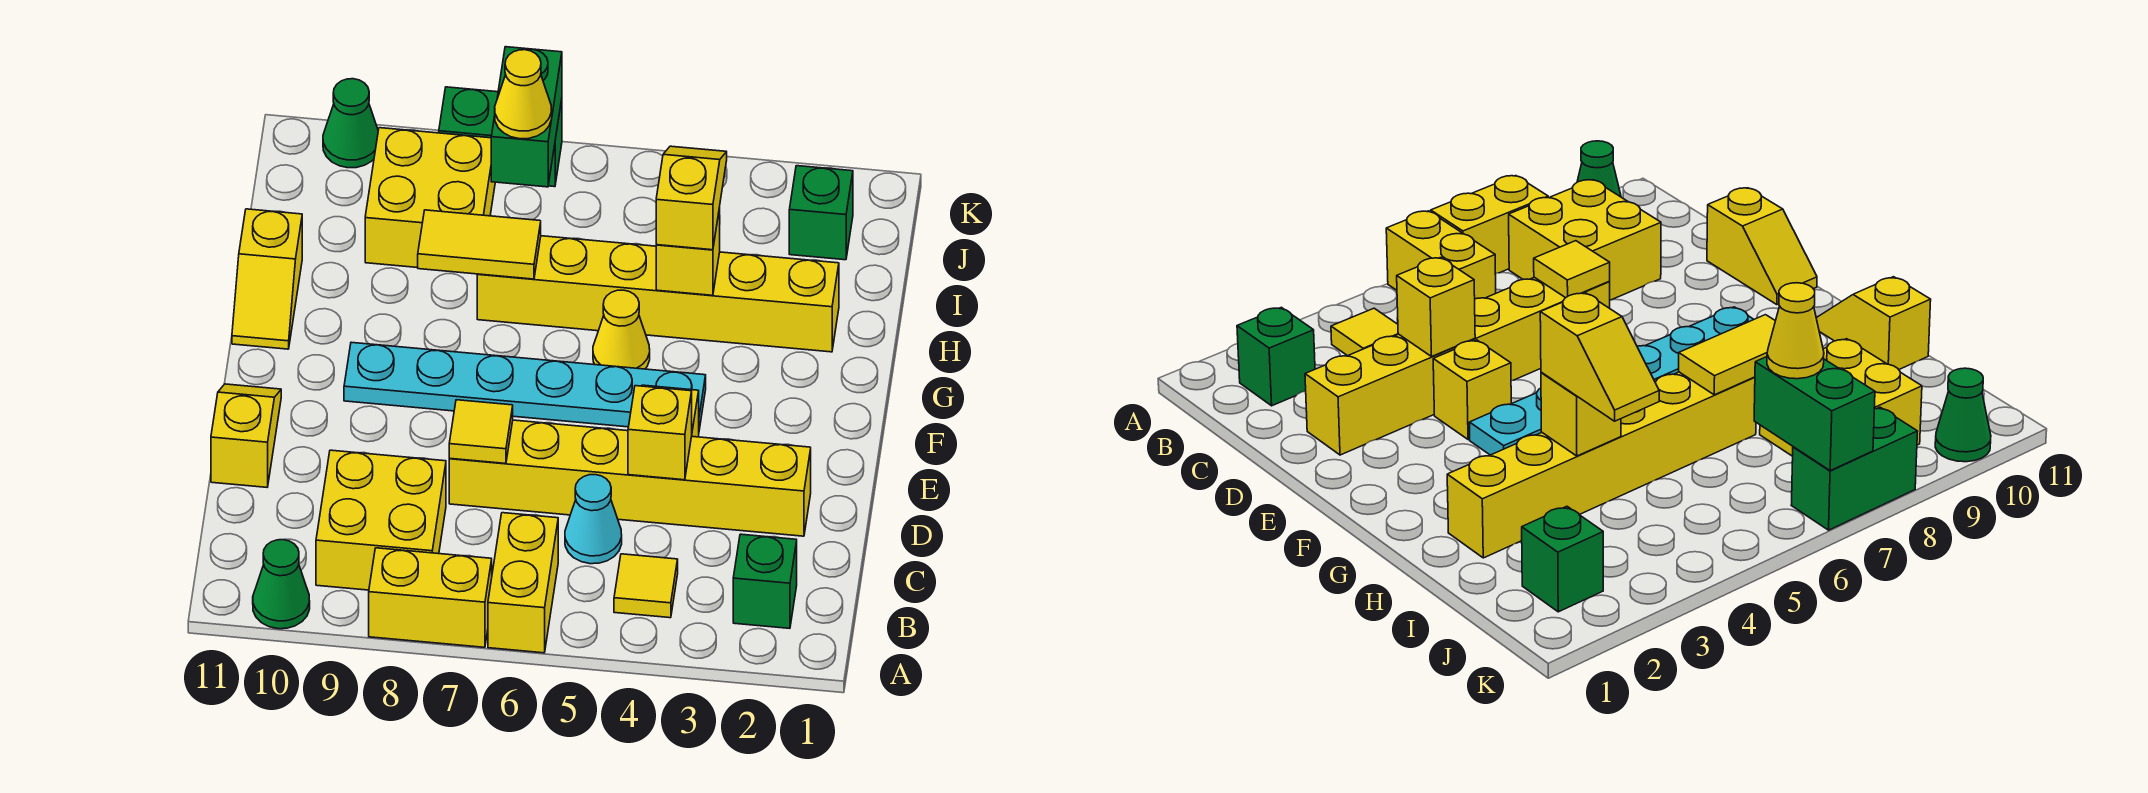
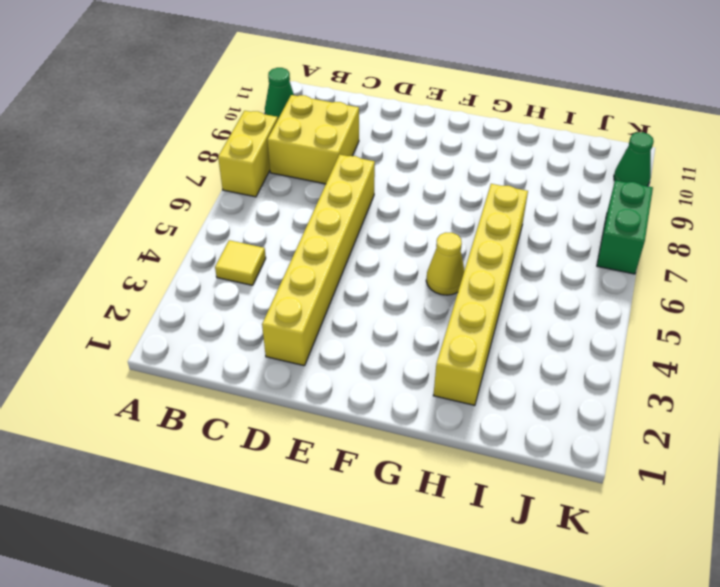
none -> yellow 1x2 brick [488,513,558,653]
none -> green 1x1 brick [733,534,797,628]
none -> cyan 1x1 cone [565,475,622,564]

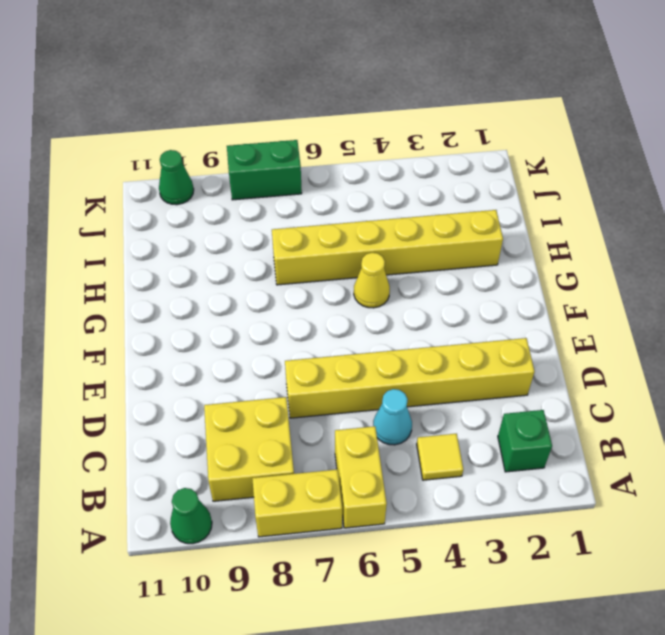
none -> yellow 1x2 slope [211,384,281,487]
none -> yellow 1x1 brick [1433,340,1511,440]
none -> cyan 1x6 plate [344,342,706,430]

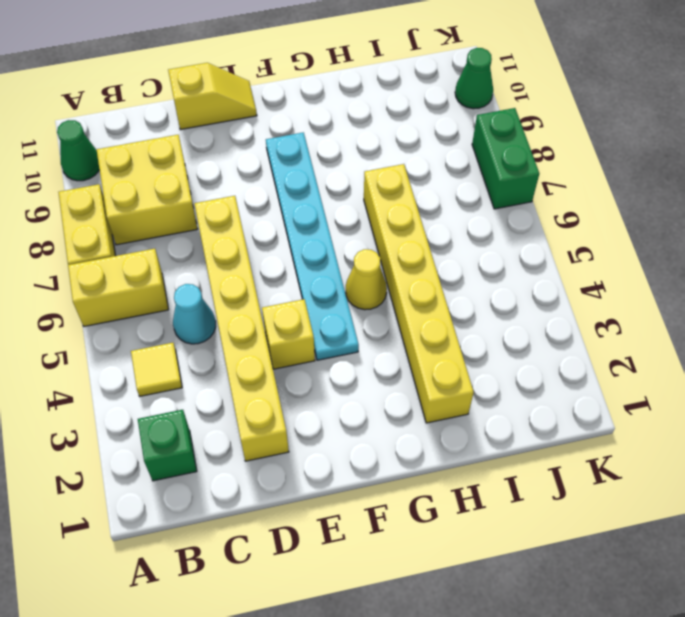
none -> yellow 1x2 slope [232,209,302,349]
none -> yellow 2x2 brick [365,128,495,268]
none -> green 1x1 brick [789,166,853,260]

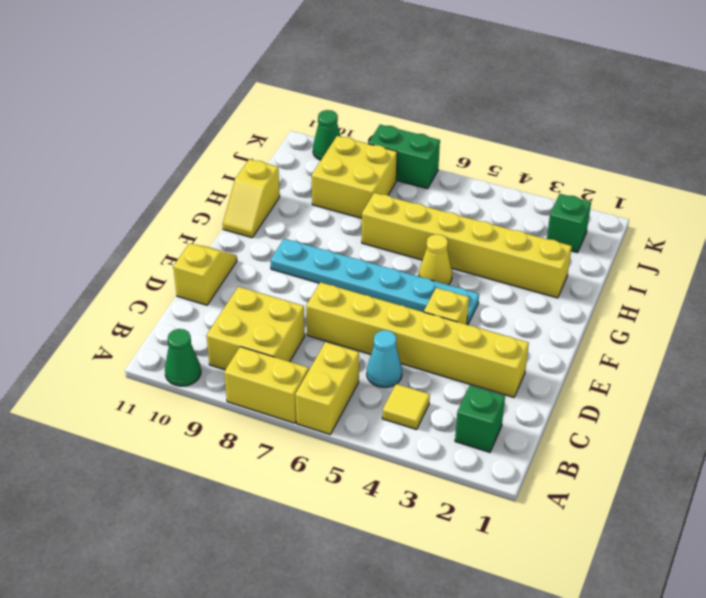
none -> yellow 1x1 brick [628,386,692,480]
none -> yellow 1x1 tile [449,400,513,464]
none -> yellow 1x1 brick [656,208,720,295]

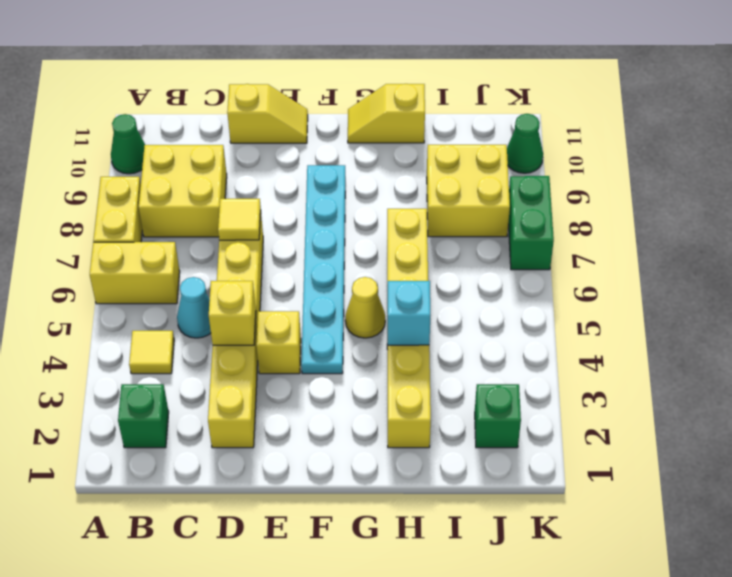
cyan 1x1 brick [387,281,430,345] -> yellow 1x1 brick [656,208,720,295]
none -> yellow 1x2 tile [418,210,541,279]
none -> green 1x2 brick [491,47,562,187]
none -> yellow 1x2 slope [656,146,727,250]

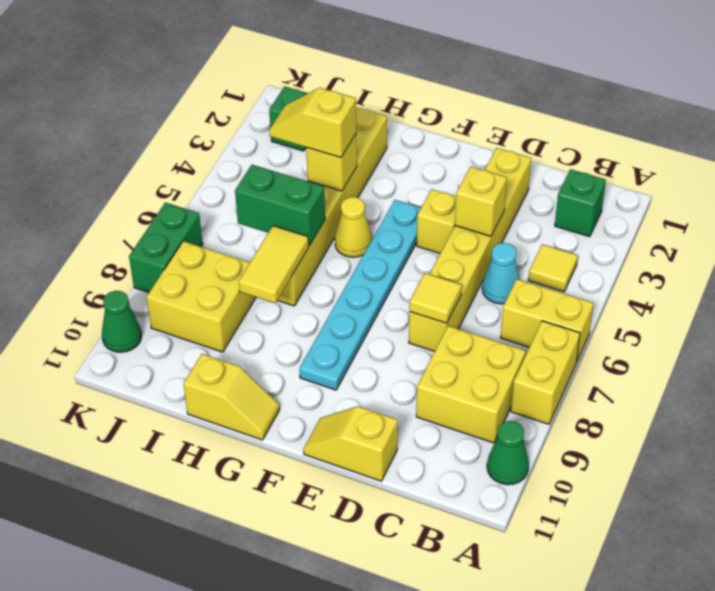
green 1x2 brick [235,165,325,246] -> green 1x2 brick moved to [491,47,562,187]
none -> yellow 1x1 cone [495,50,552,139]

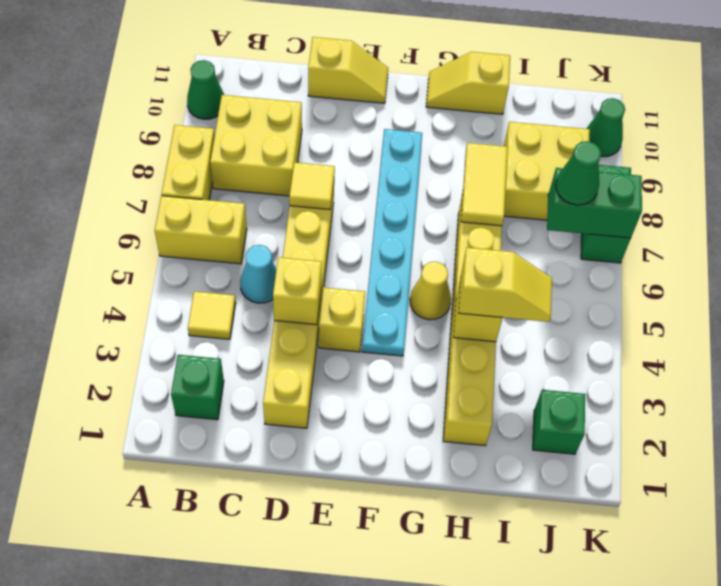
green 1x1 cone [556,141,601,205] -> yellow 1x1 cone [495,50,552,139]

